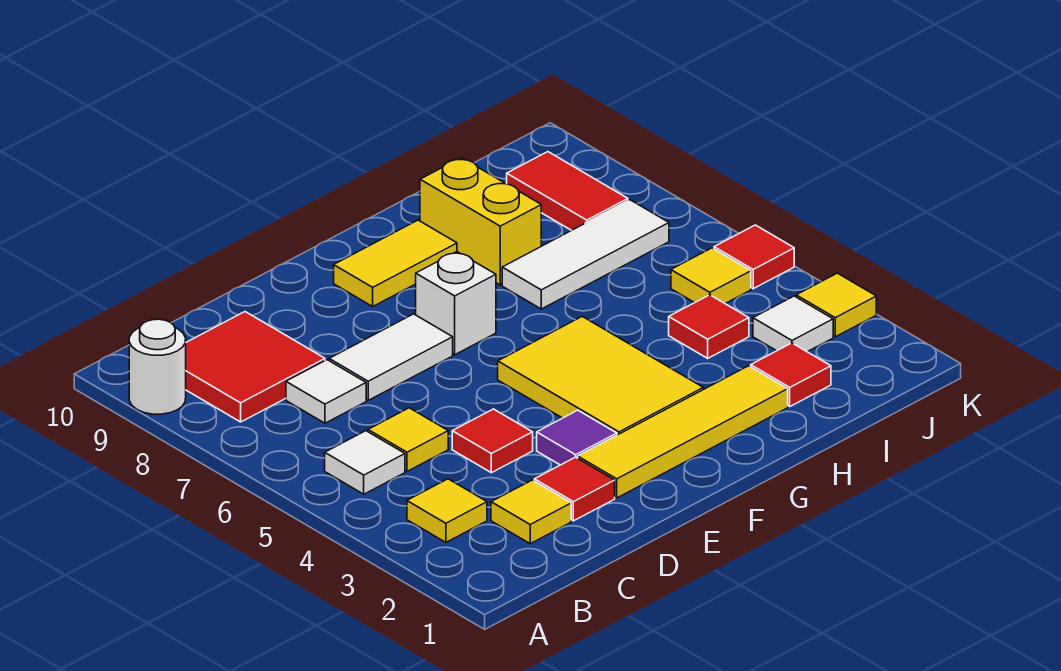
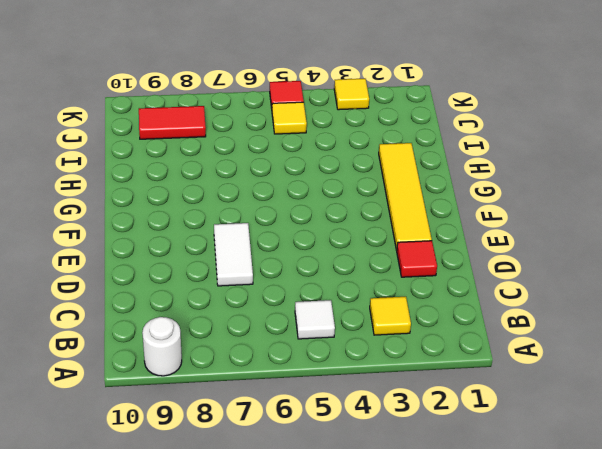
none -> red 2x2 tile [186,312,325,422]
none -> yellow 1x1 tile [491,480,571,544]
none -> yellow 1x1 tile [368,408,448,471]

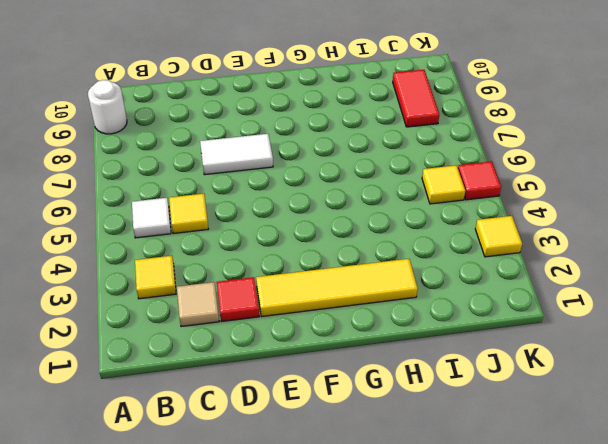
tan 1x1 tile [177,282,219,327] -> yellow 1x1 tile [491,480,571,544]
none -> red 2x2 tile [186,312,325,422]
none -> white 1x1 tile [286,360,366,423]
none -> red 1x1 tile [452,409,533,473]

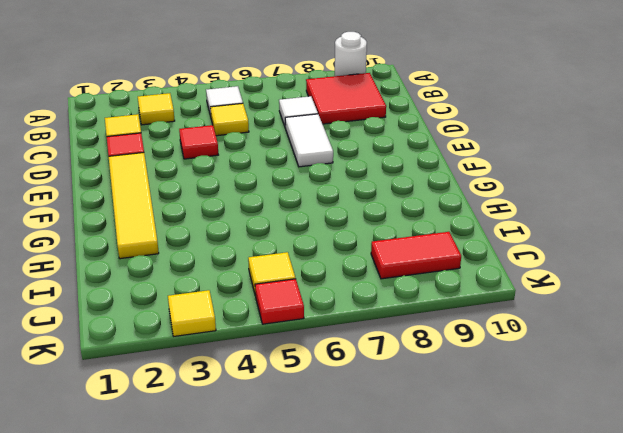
none -> purple 1x1 tile [537,410,617,465]
none -> yellow 2x3 tile [498,316,703,435]
none -> white 1x1 brick [416,252,496,355]

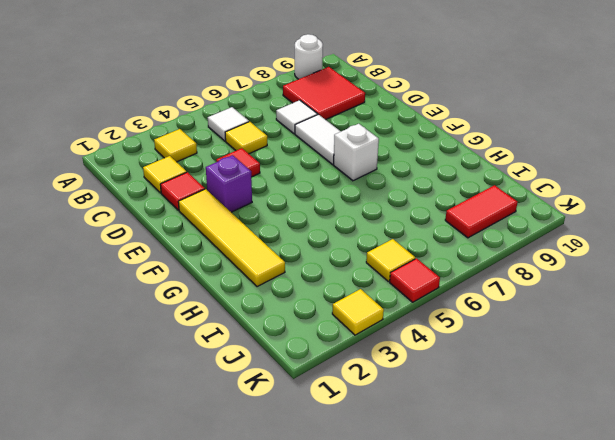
purple 1x1 brick [206,155,252,212] -> purple 1x1 tile [537,410,617,465]
none -> yellow 2x3 tile [498,316,703,435]
none -> yellow 1x2 tile [334,220,457,306]
none -> white 1x3 tile [502,200,669,309]

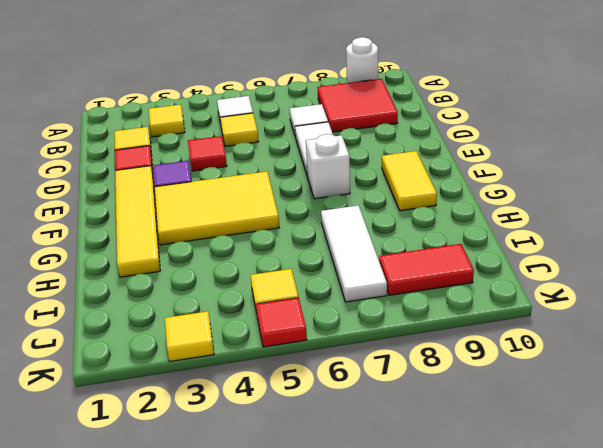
none -> yellow 1x2 brick [420,158,541,285]
none -> red 1x1 tile [751,343,831,406]
none -> red 1x1 tile [669,295,749,358]

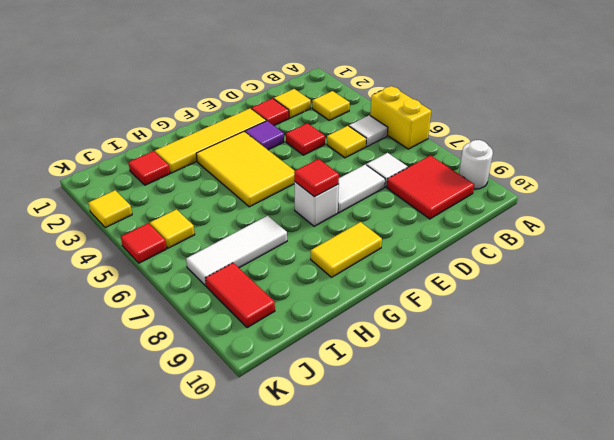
yellow 1x2 brick [370,86,431,149] -> yellow 1x2 brick moved to [420,158,541,285]
red 1x1 tile [294,159,339,197] -> red 1x1 tile moved to [669,295,749,358]
none -> white 1x1 tile [753,296,833,352]

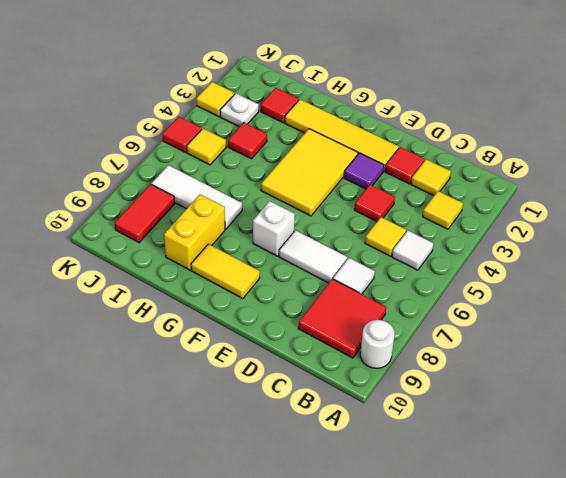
white 1x1 plate [220,94,259,127] -> white 1x1 tile [753,296,833,352]

